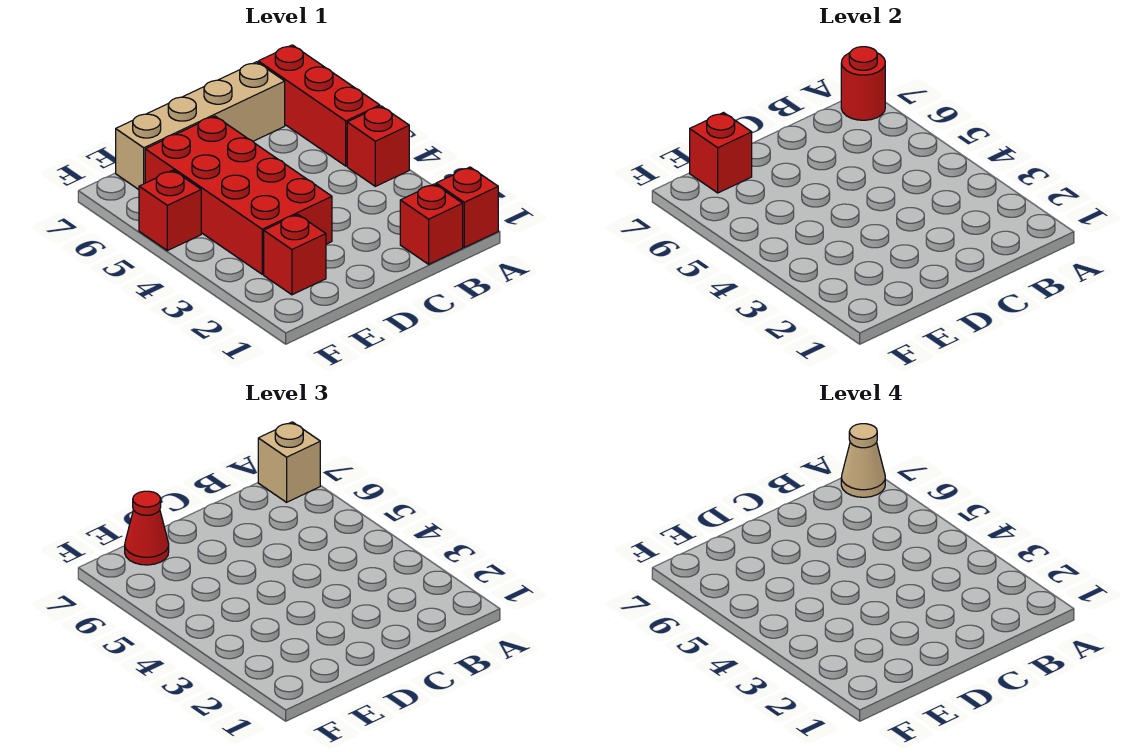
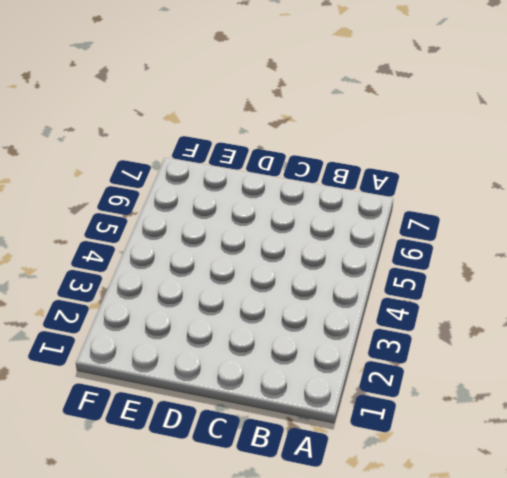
none -> red 1x1 brick [436,167,498,247]
none -> red 1x1 brick [347,106,409,186]
none -> red 1x3 brick [258,45,380,166]

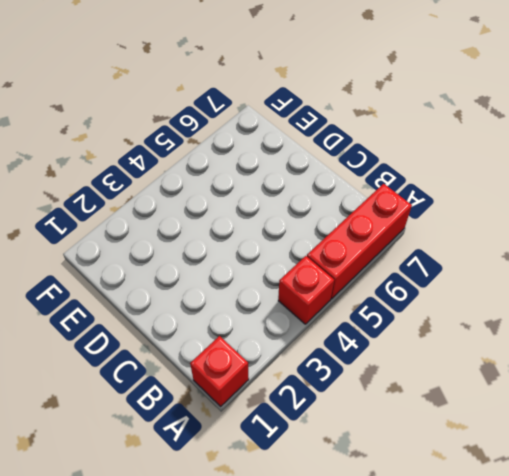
none -> red 1x1 brick [400,184,463,264]
none -> tan 1x4 brick [116,62,285,190]
none -> red 2x4 brick [145,116,332,274]

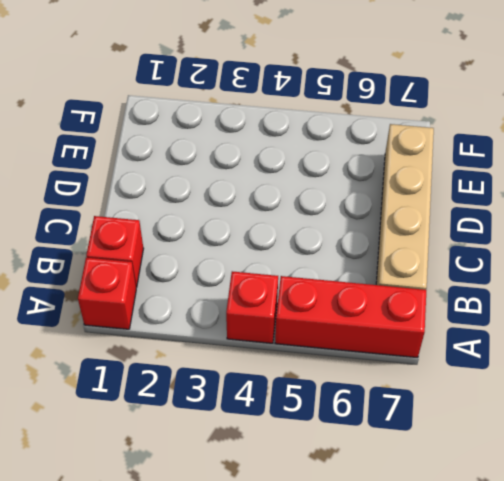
none -> red 2x4 brick [145,116,332,274]
none -> red 1x1 brick [264,214,326,295]
none -> red 1x1 brick [139,170,201,251]

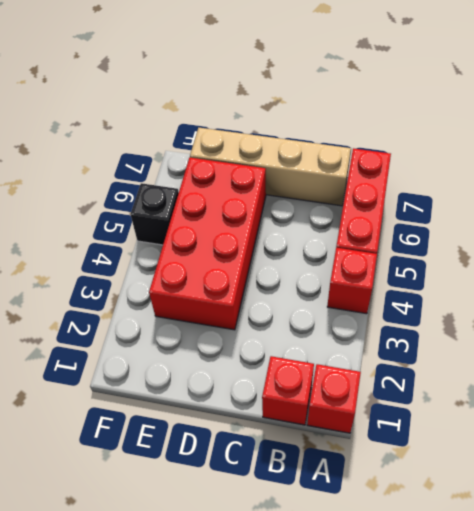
black 1x1 brick [130,183,179,245] -> red 1x1 brick [139,170,201,251]
none -> red 1x1 brick [264,214,326,295]
none -> red 1x1 round brick [841,47,885,120]
none -> red 1x1 brick [690,113,752,193]

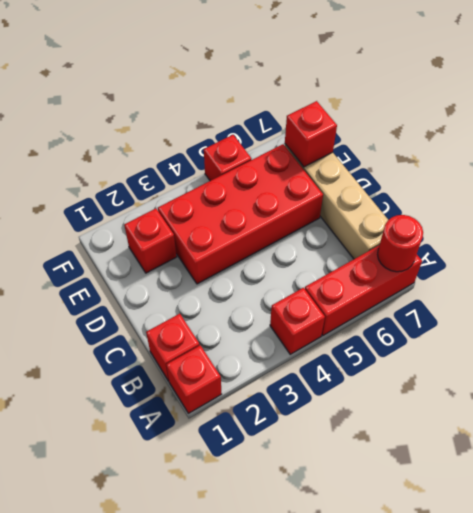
none -> tan 1x1 brick [258,422,320,502]
none -> red 1x1 cone [125,491,169,565]
none -> tan 1x1 cone [841,424,885,497]

